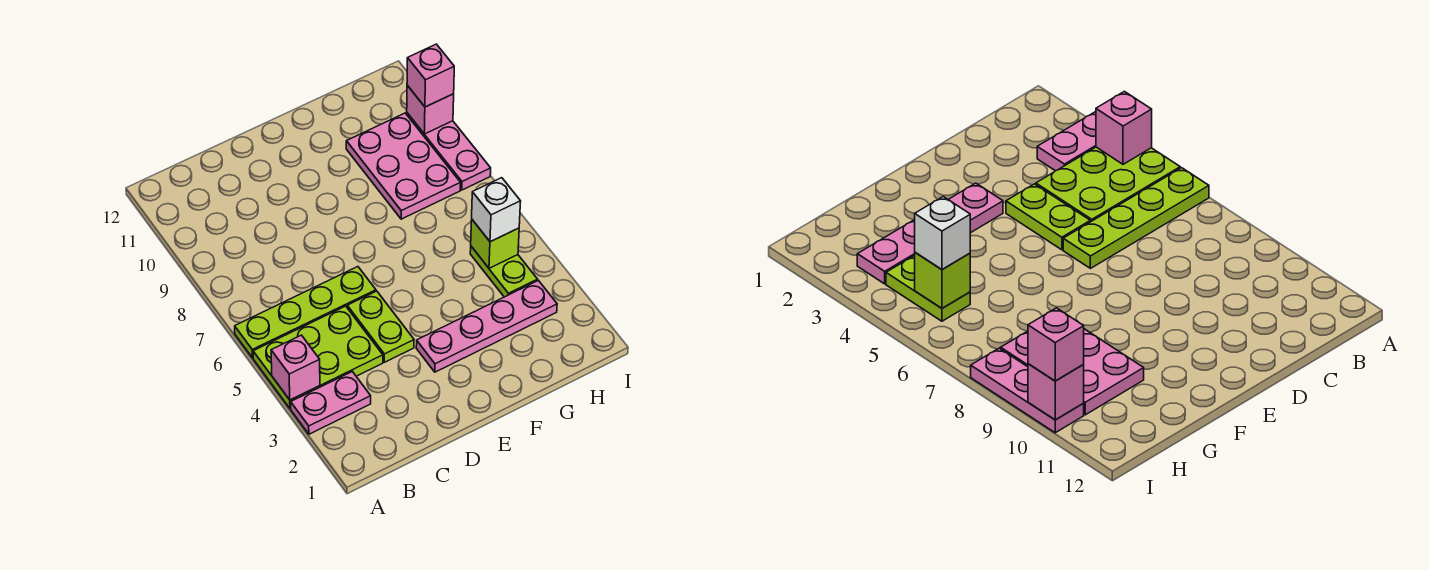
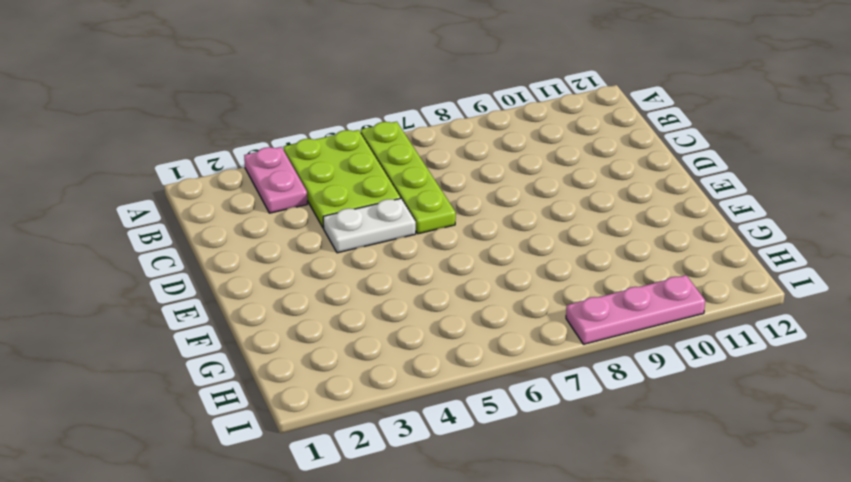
white 1x2 plate [323,198,416,253] -> lime 1x2 plate [347,291,414,362]
none -> pink 1x4 plate [416,281,557,372]
none -> pink 2x3 plate [346,113,461,219]
none -> lime 1x2 plate [470,246,538,297]

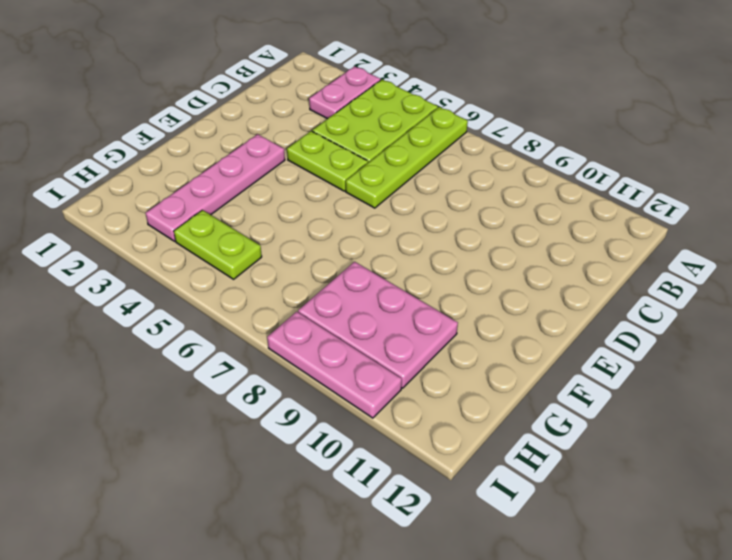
none -> pink 1x1 brick [271,335,320,400]
none -> lime 1x1 brick [471,220,519,268]
none -> pink 1x1 brick [407,85,454,134]

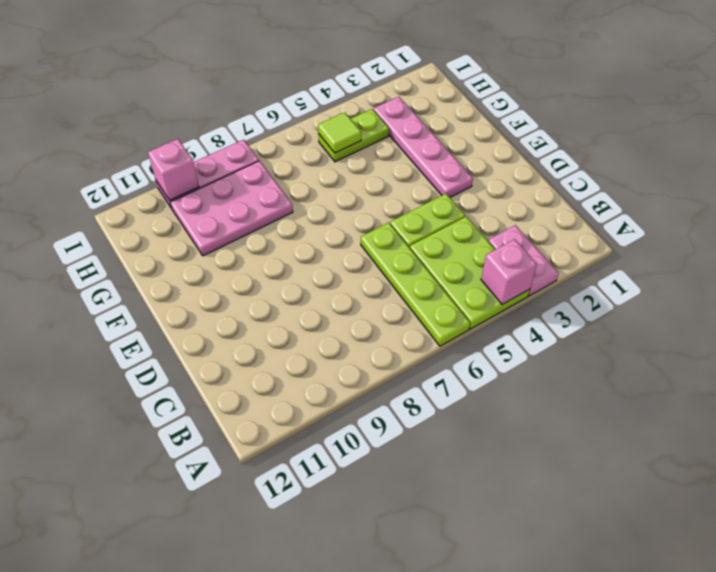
lime 1x1 tile [318,112,361,153] -> lime 1x1 brick [471,220,519,268]
none -> white 1x1 brick [472,178,521,242]
none -> pink 1x1 brick [407,44,454,107]

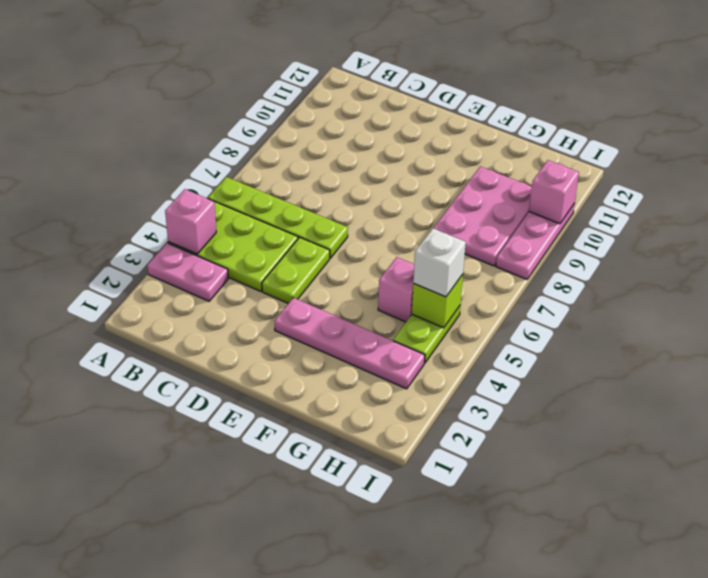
pink 1x1 brick [378,257,414,322] -> pink 1x1 brick moved to [407,44,454,107]

